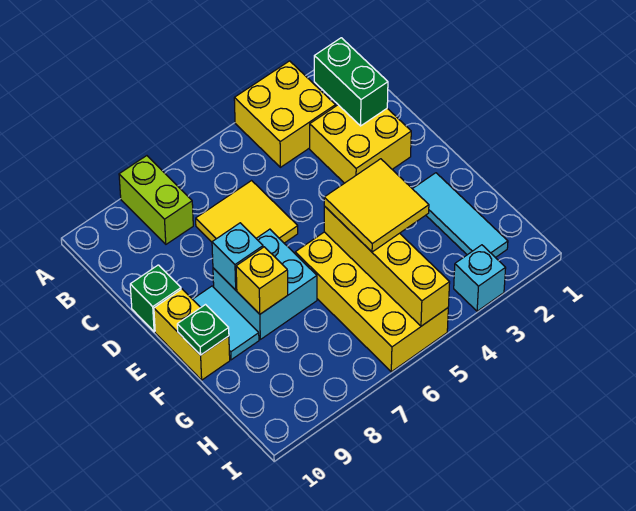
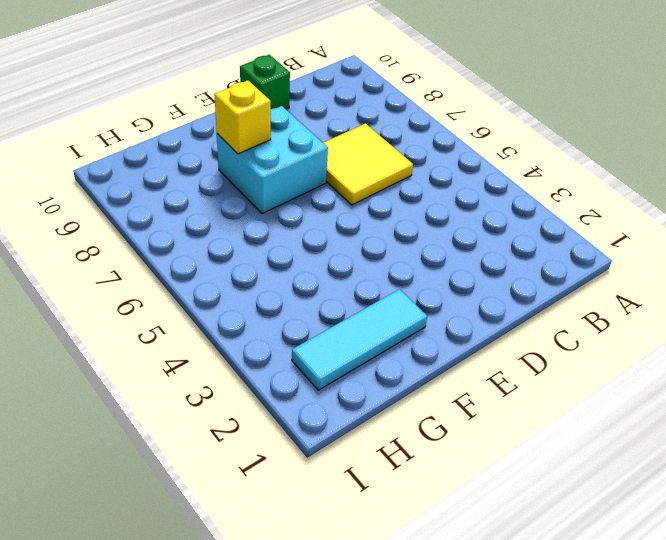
none -> yellow 2x2 brick [234,61,335,167]
none -> lime 1x2 brick [119,156,193,244]
none -> yellow 2x2 brick [310,105,411,183]

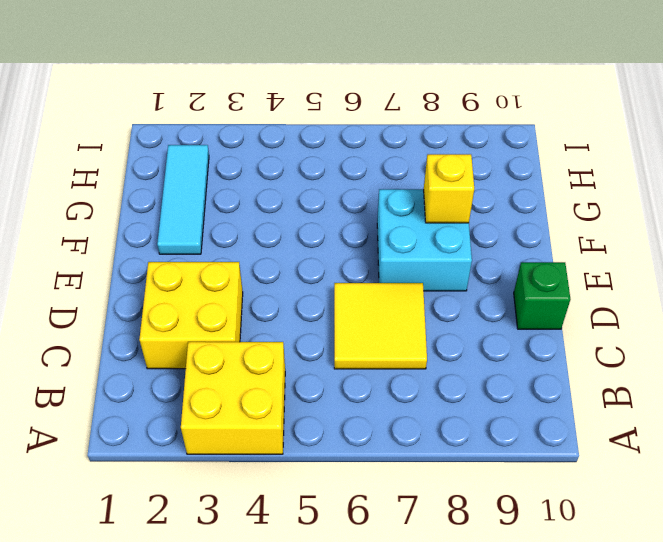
none -> lime 1x2 brick [119,156,193,244]
none -> cyan 1x2 tile [193,286,259,360]
none -> yellow 1x2 brick [154,289,230,380]

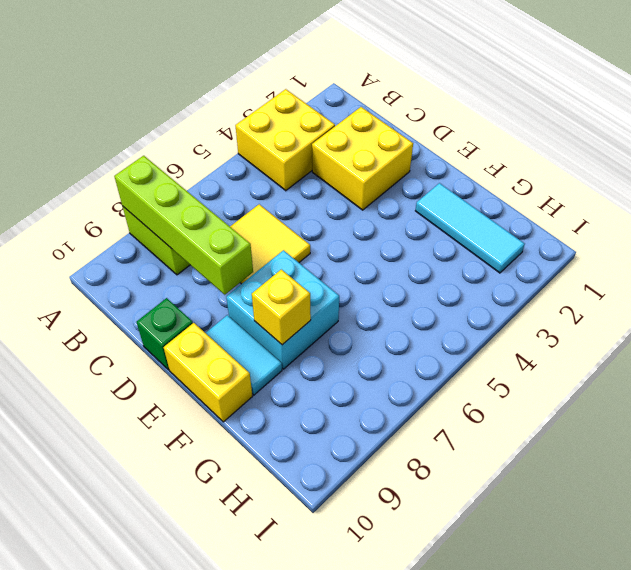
lime 1x4 brick [114,156,253,295] -> none
none -> yellow 2x4 brick [295,232,448,372]
none -> cyan 1x1 brick [454,245,506,311]
none -> green 1x2 brick [314,38,388,126]

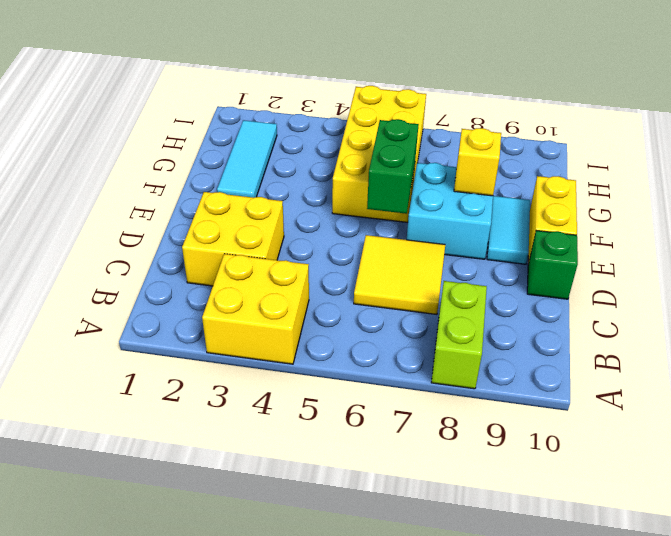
green 1x2 brick [367,119,419,214] -> green 1x2 brick moved to [314,38,388,126]
none -> cyan 1x1 brick [454,245,506,311]
none -> cyan 1x1 brick [212,223,263,290]
none -> yellow 1x4 brick [324,206,450,326]

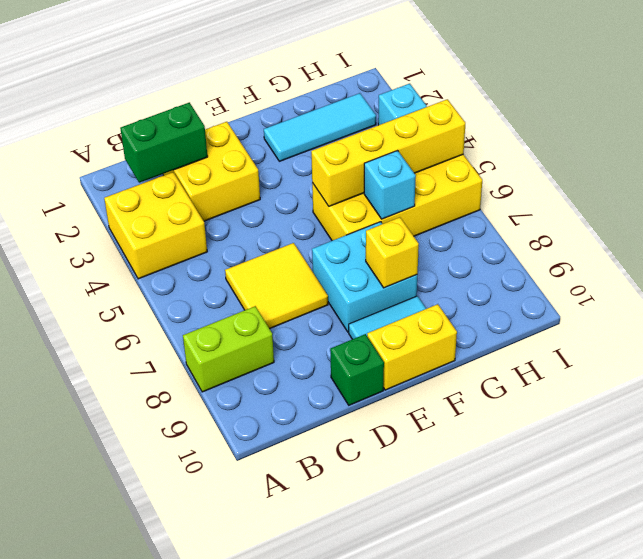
cyan 1x1 brick [364,151,416,219] -> cyan 1x1 brick moved to [212,223,263,290]
none -> green 1x1 plate [177,305,229,355]
none -> yellow 2x2 tile [324,159,429,252]

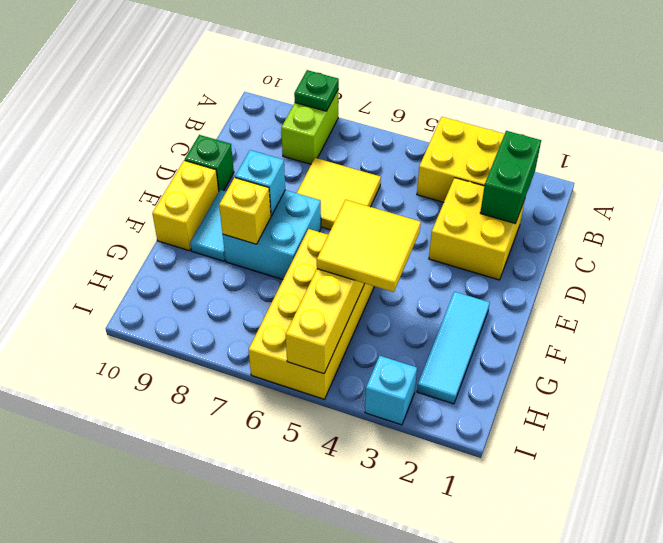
green 1x1 plate [294,70,339,111] -> green 1x1 plate moved to [177,305,229,355]

